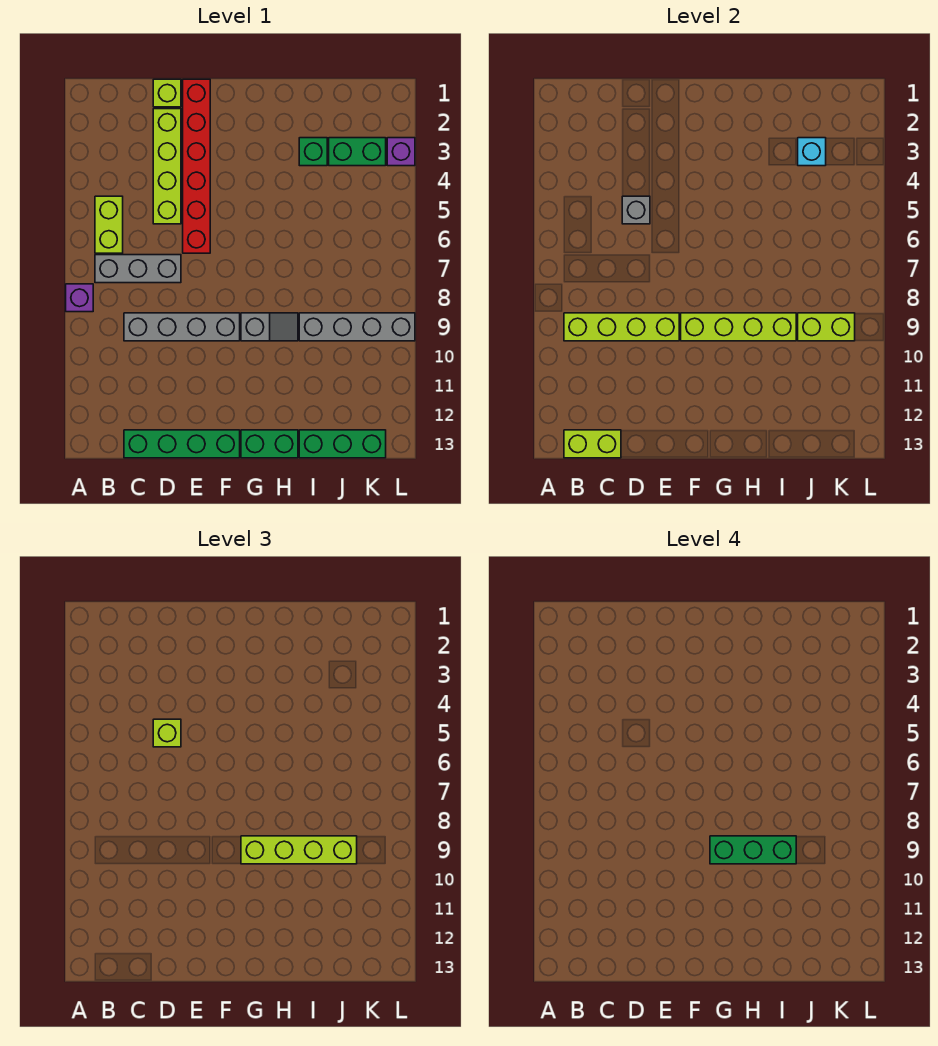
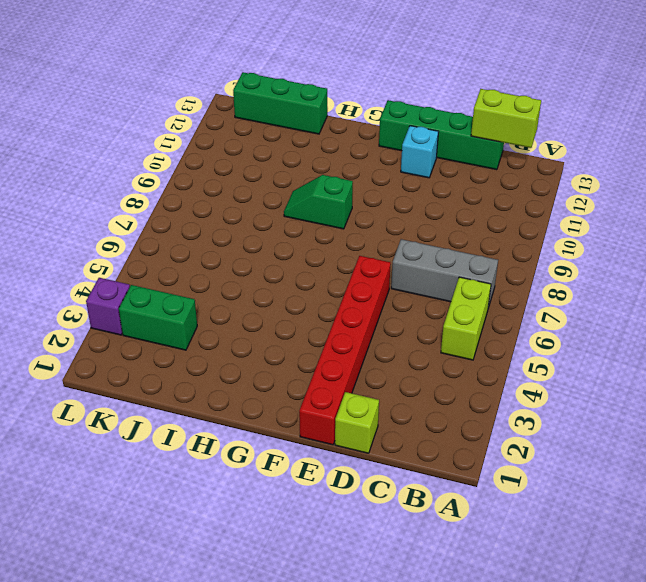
cyan 1x1 brick [401,126,439,178] -> cyan 1x1 brick moved to [798,138,826,166]
green 1x2 slope [284,175,353,229] -> grey 1x2 slope [241,313,298,341]
none -> purple 1x1 brick [66,284,93,312]
none -> grey 1x4 brick [124,313,240,341]
none -> lime 1x4 brick [153,109,181,224]

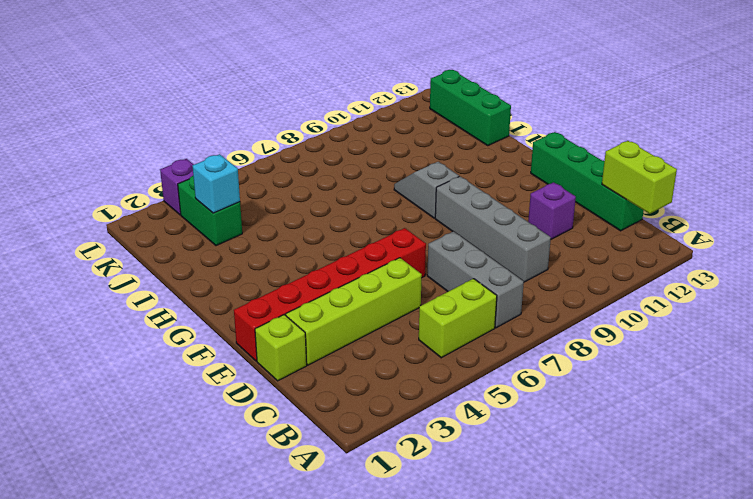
purple 1x1 brick [528,182,576,239] -> purple 1x1 brick moved to [66,284,93,312]
none -> green 1x2 brick [241,430,298,458]
none -> green 1x1 brick [299,138,327,166]
none -> grey 1x4 brick [299,313,415,341]

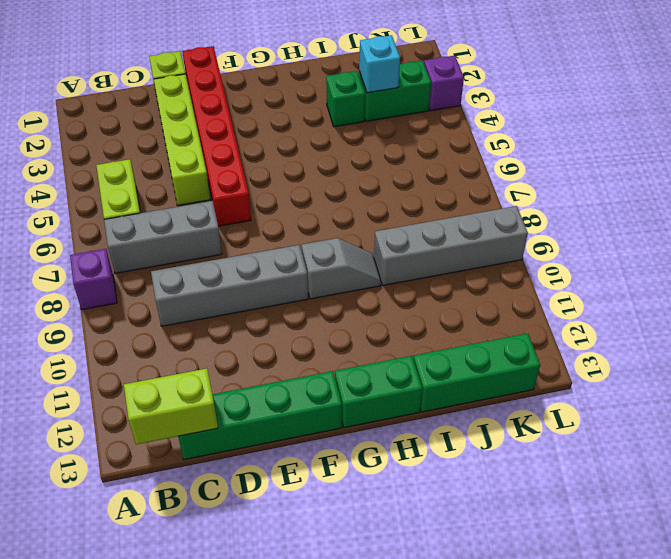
none -> lime 1x4 brick [564,313,679,341]
none -> grey 1x1 brick [622,196,650,224]
none -> lime 1x4 brick [681,313,796,341]

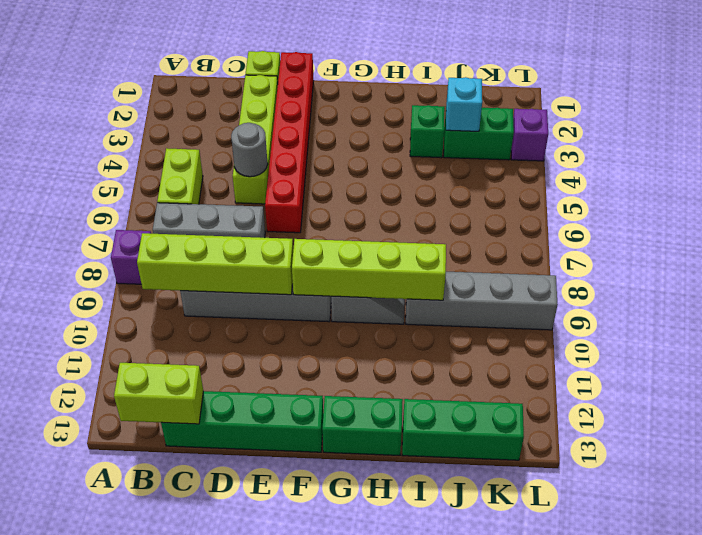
grey 1x1 round brick [231,123,268,177] -> grey 1x1 brick [622,196,650,224]
none -> lime 1x2 brick [798,313,855,341]
none -> lime 1x1 brick [153,719,181,747]
none -> lime 1x4 brick [241,836,357,864]

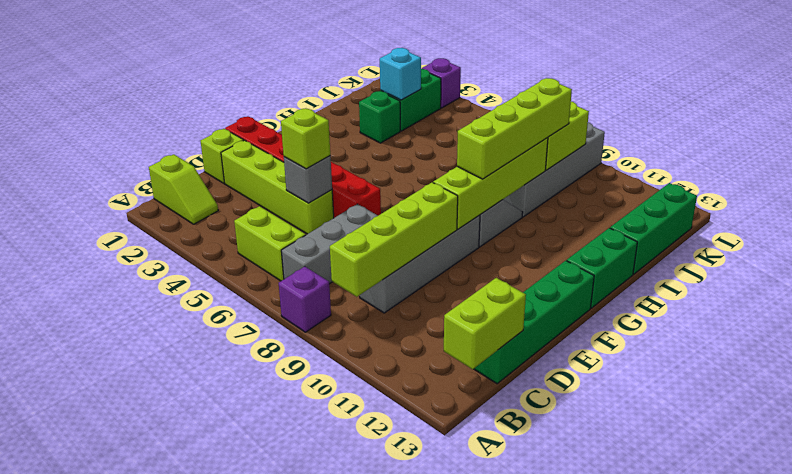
lime 1x2 slope [149,154,218,224] -> none
none -> green 1x3 brick [710,836,796,864]

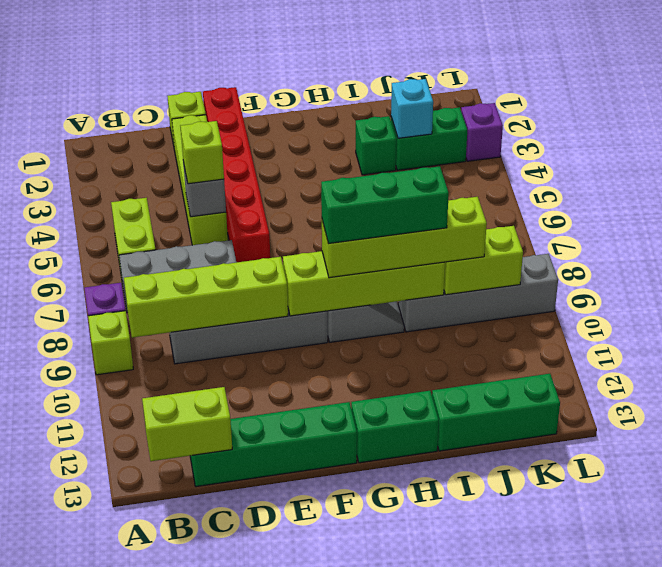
lime 1x1 brick [88,311,133,375] -> none

